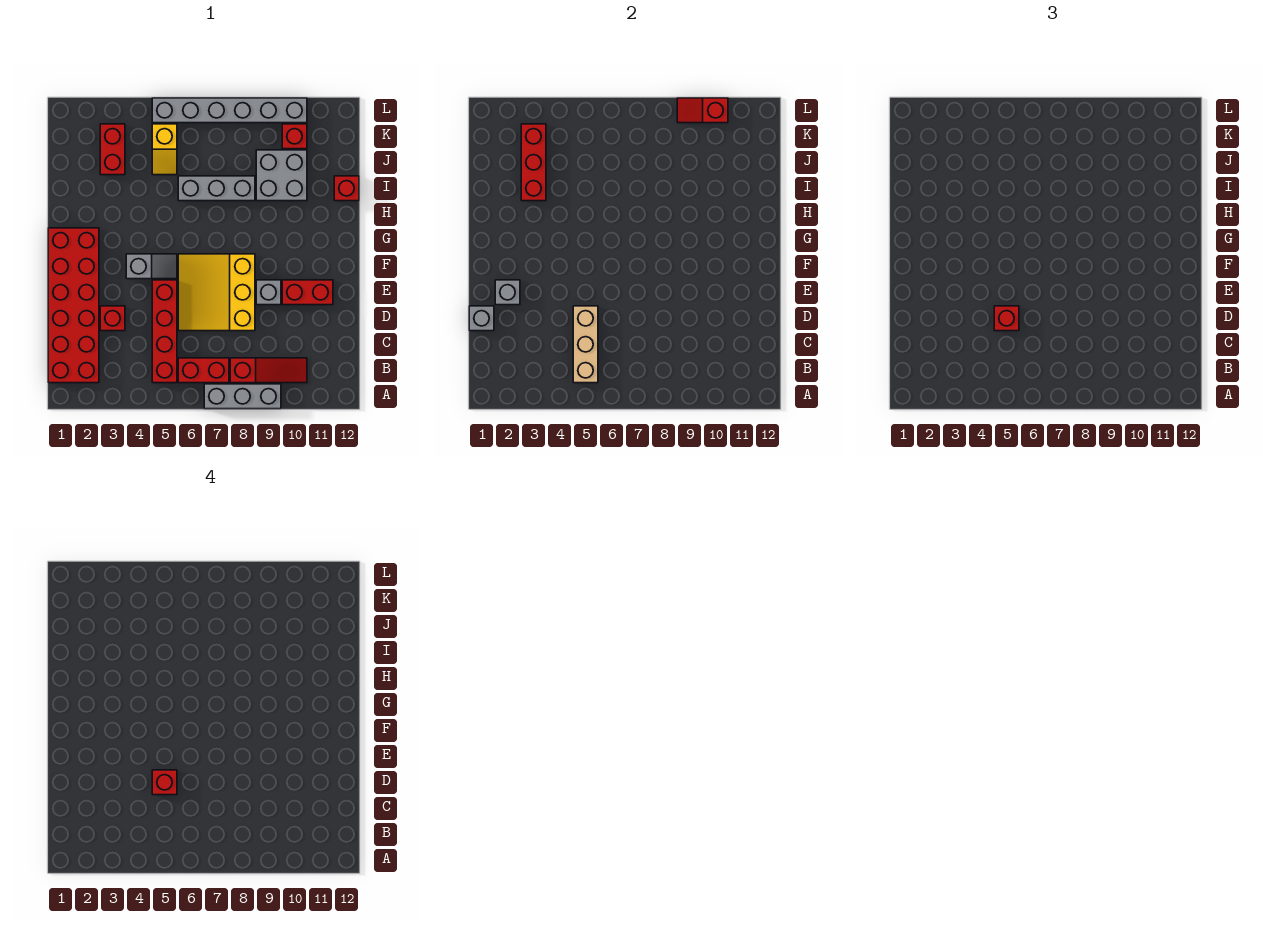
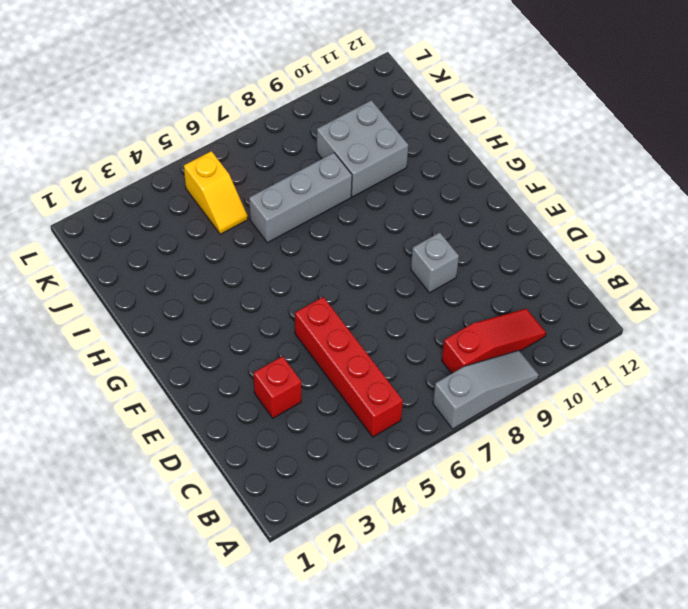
grey 1x3 slope [433,350,539,429] -> grey 1x3 brick [204,384,281,409]
none -> red 2x6 brick [48,228,99,383]
none -> red 1x2 brick [178,358,229,383]
none -> yellow 3x3 slope [178,254,255,331]

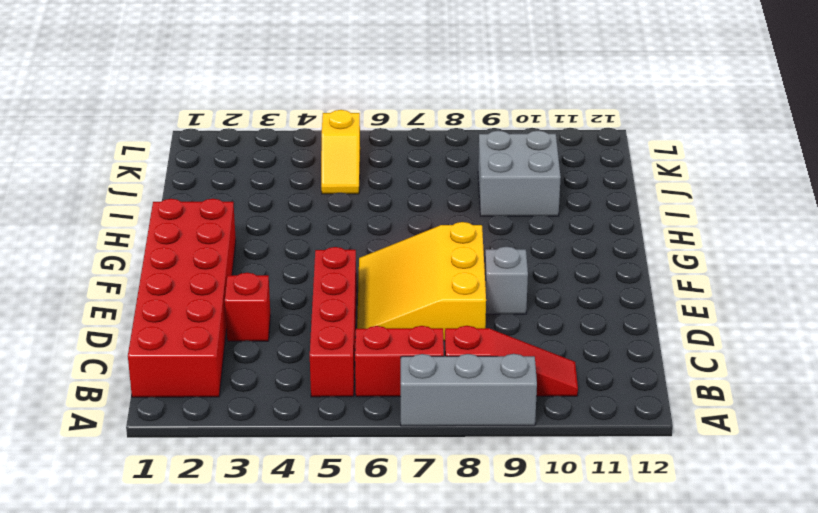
none -> red 1x2 brick [282,280,333,305]
none -> grey 1x2 slope [126,254,177,279]
none -> grey 1x3 brick [178,176,255,201]

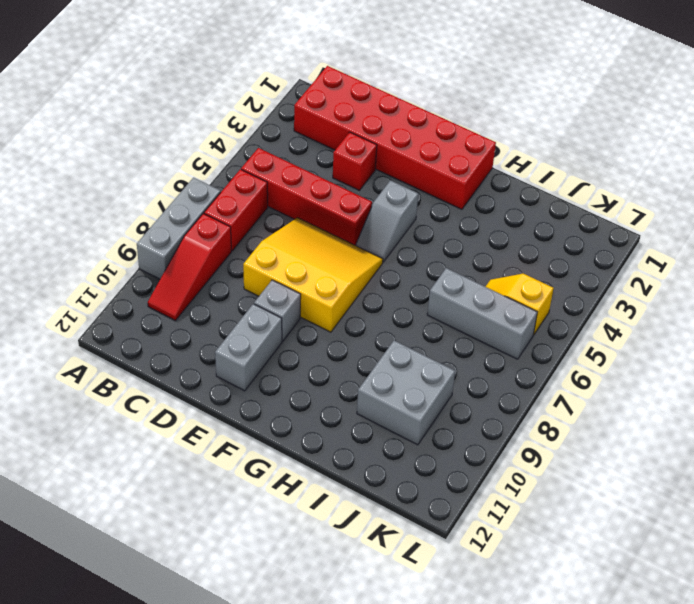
grey 1x2 brick [215,304,282,391] -> red 1x2 brick [282,280,333,305]
grey 1x3 brick [427,268,537,359] -> grey 1x3 brick turned to [178,176,255,201]
none -> red 1x1 brick [334,176,359,201]
none -> red 1x2 brick [100,124,125,175]
none -> red 1x1 brick [282,124,307,149]

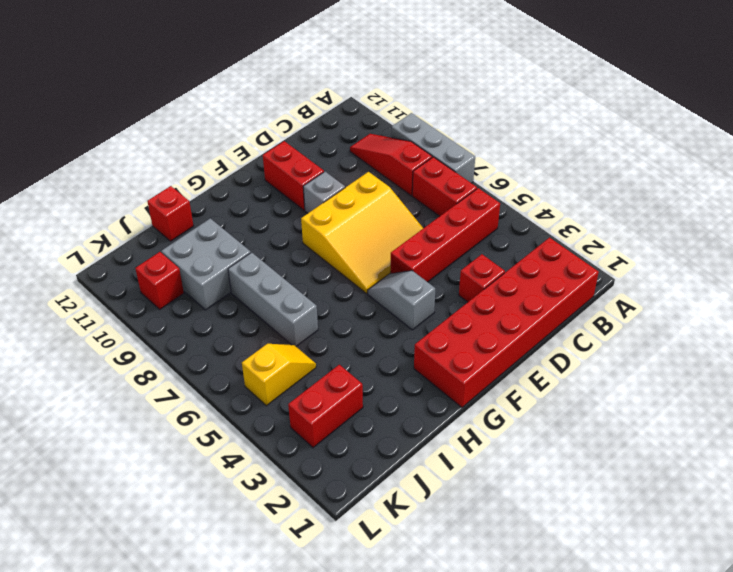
none -> grey 1x6 brick [152,98,307,123]
none -> tan 1x3 brick [573,306,598,383]
none -> grey 1x1 brick [469,306,494,331]

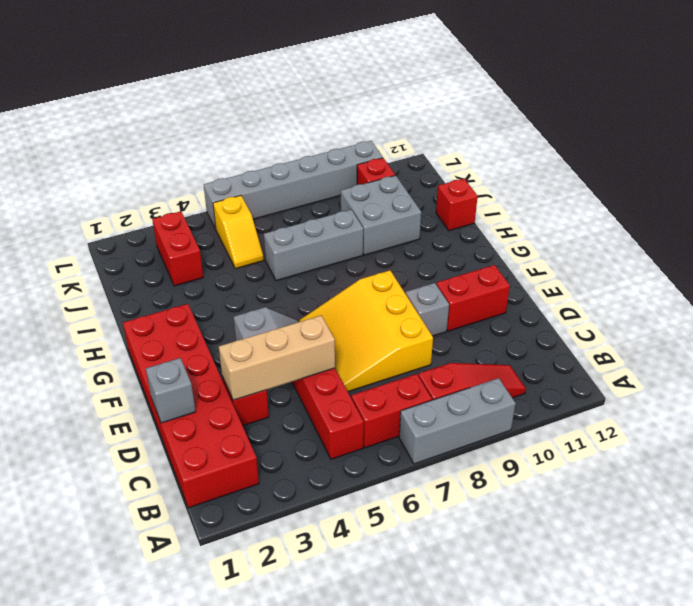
tan 1x3 brick [219,316,335,400] -> tan 1x3 brick turned to [573,306,598,383]
none -> grey 1x1 brick [495,280,520,305]
none -> red 1x3 brick [521,124,546,201]
none -> red 1x2 slope [677,98,728,123]

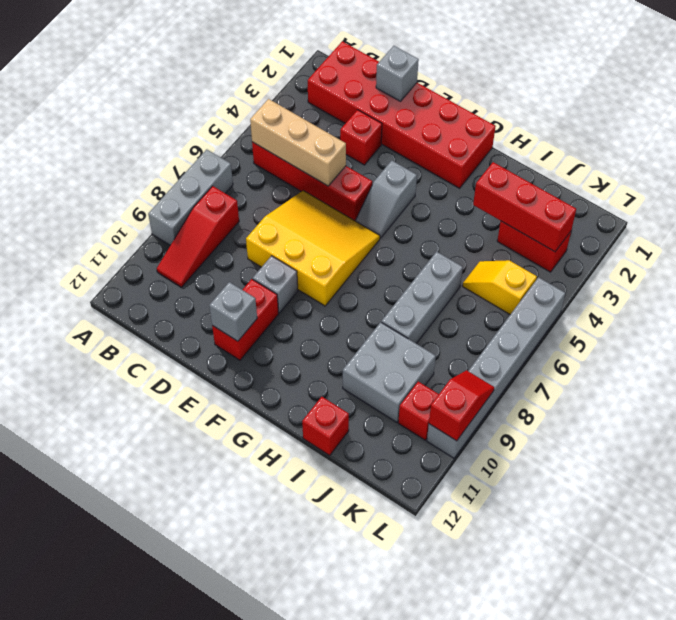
grey 1x1 brick [209,282,257,341] -> grey 1x1 brick moved to [495,280,520,305]
none -> red 1x2 brick [178,358,229,383]
none -> red 1x1 brick [994,306,1019,331]
none -> red 1x1 brick [152,770,177,795]

